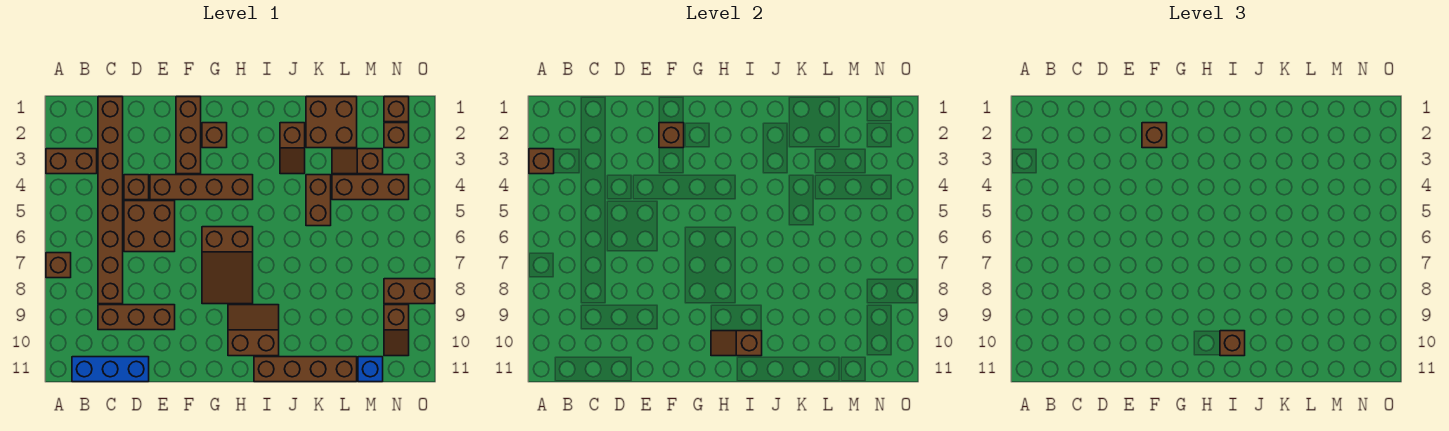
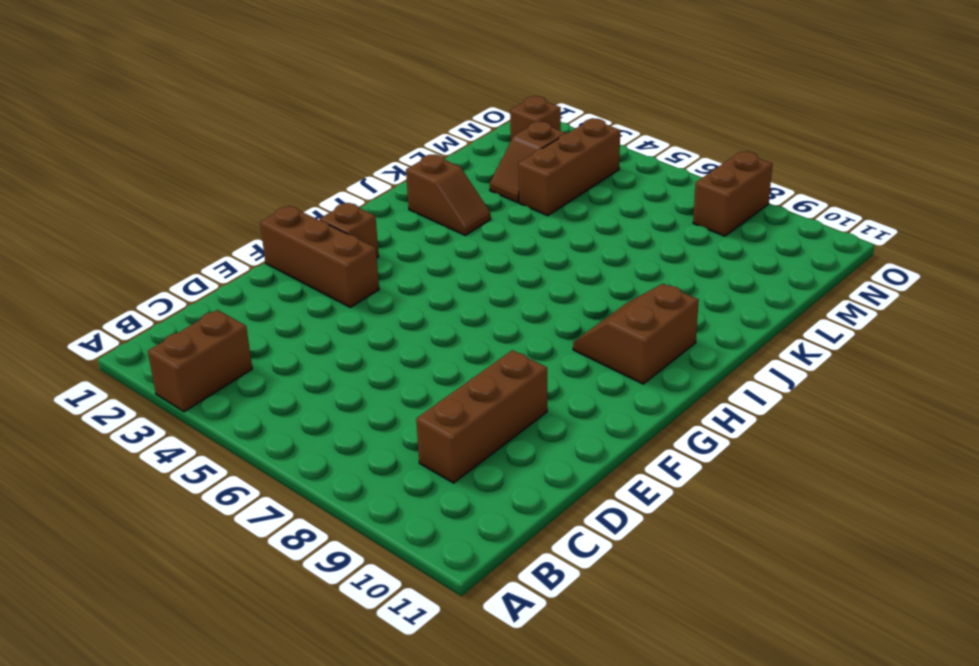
none -> brown 1x1 brick [46,253,71,278]
none -> blue 1x3 brick [72,357,149,382]
none -> brown 1x8 brick [98,97,123,304]

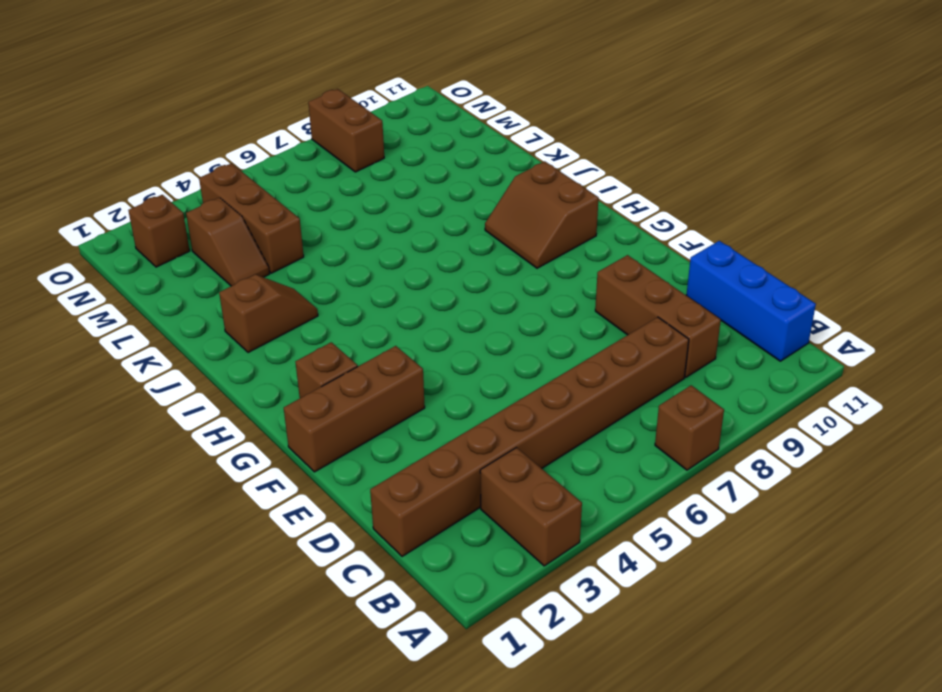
none -> brown 1x1 brick [124,175,149,200]
none -> brown 2x2 brick [124,201,175,252]
none -> brown 1x4 brick [150,175,253,200]

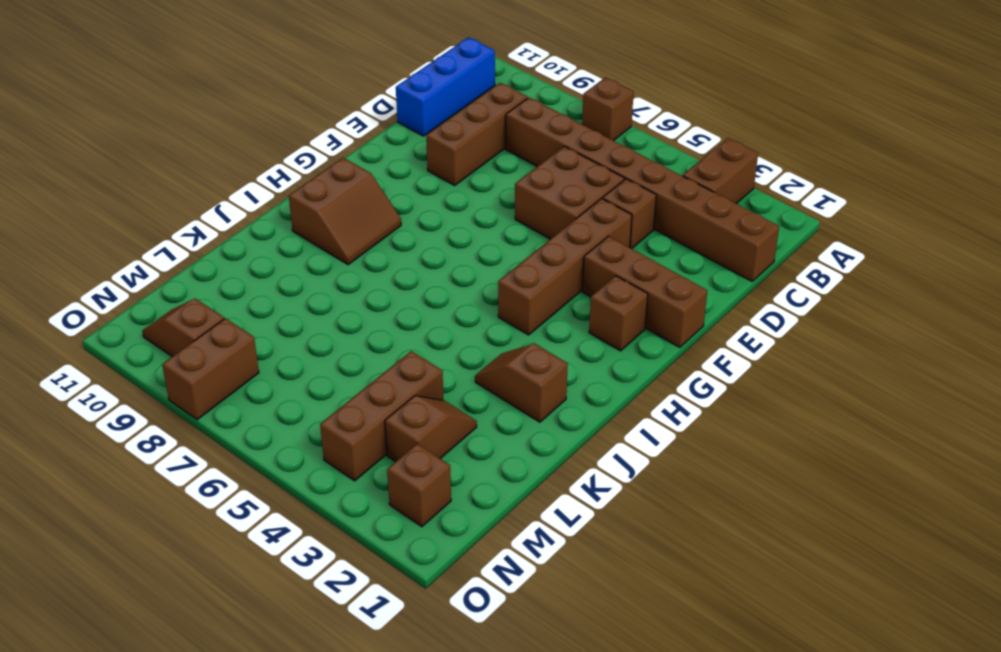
none -> brown 2x3 slope [202,227,253,304]
none -> brown 1x4 brick [254,357,357,382]
none -> brown 2x2 brick [306,97,357,148]

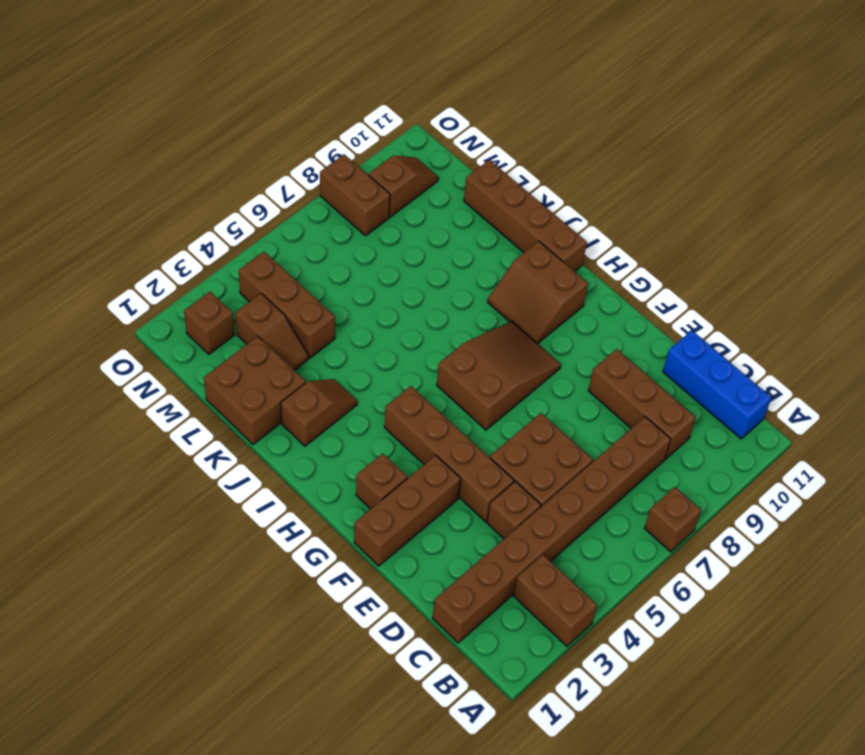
none -> brown 1x2 brick [306,175,331,226]
none -> blue 1x1 brick [358,357,383,382]
none -> brown 1x1 brick [384,97,409,122]

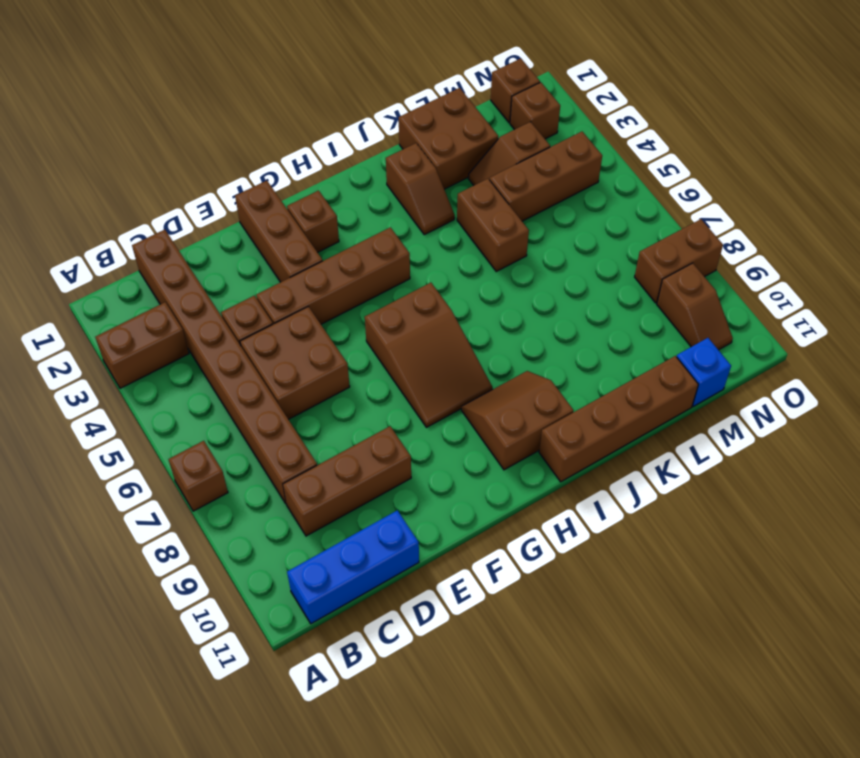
none -> brown 1x1 brick [529,149,554,174]
none -> brown 1x1 brick [659,123,684,148]
none -> brown 1x2 slope [711,331,762,356]

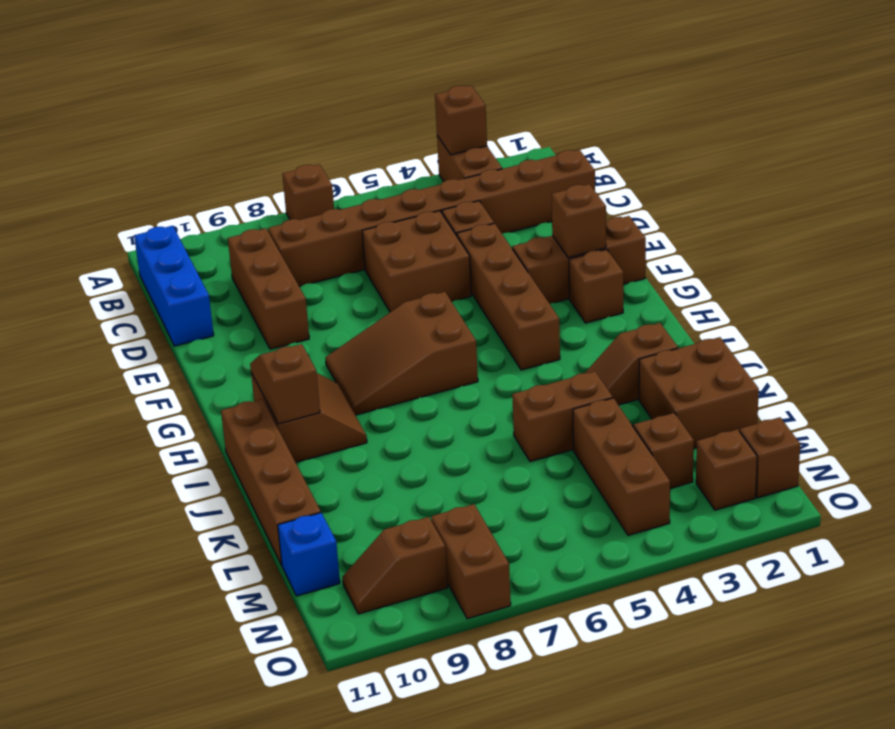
none -> brown 1x1 brick [1142,123,1167,148]
none -> brown 1x1 brick [1220,331,1245,356]

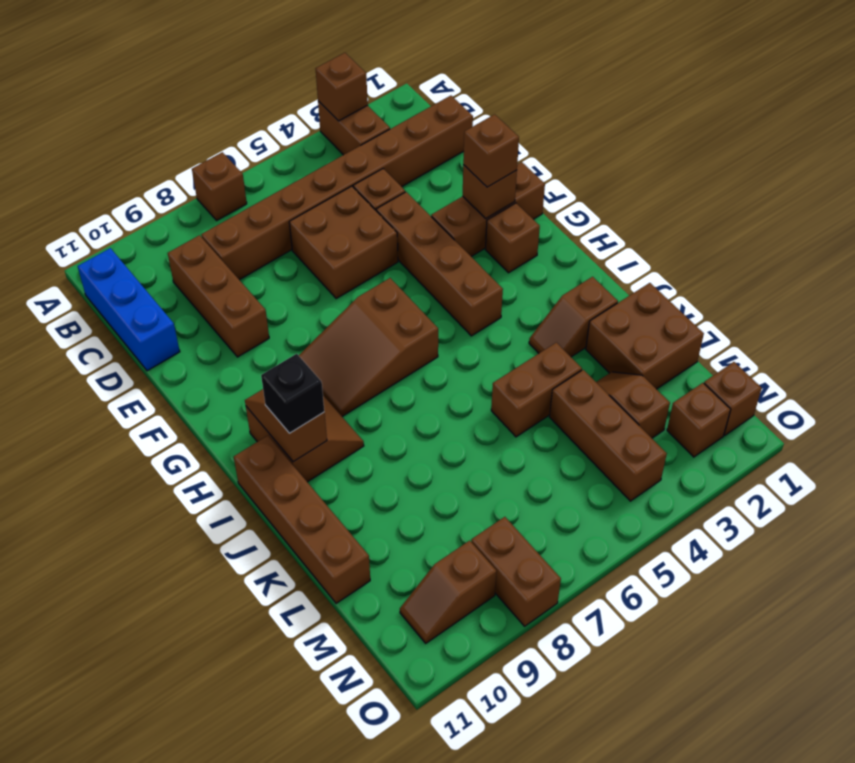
black 1x1 brick [261,354,324,433] -> brown 1x1 brick [1220,331,1245,356]
none -> blue 1x1 brick [358,357,383,382]

